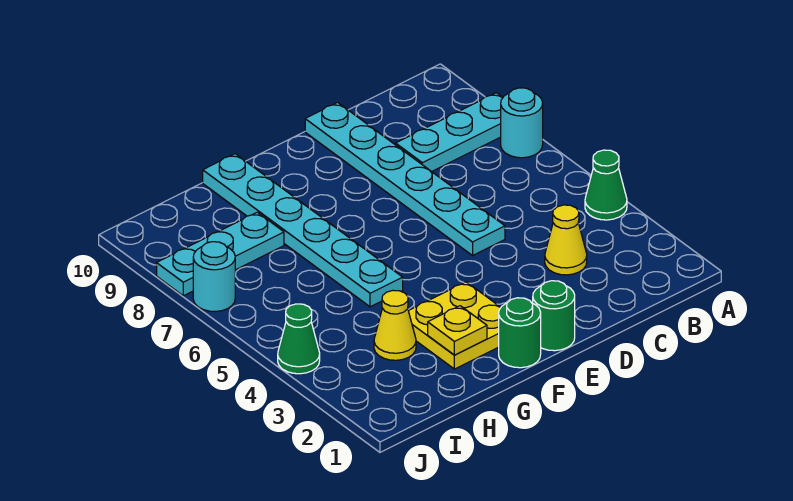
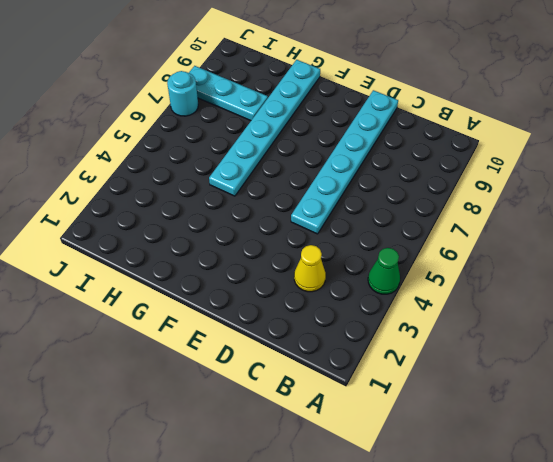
none -> cyan 1x1 round brick [501,88,543,158]
none -> cyan 1x3 plate [396,93,503,172]
none -> green 1x1 round brick [533,281,575,351]

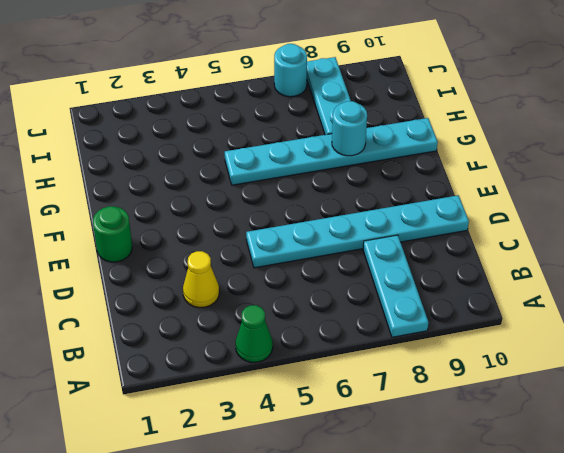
cyan 1x1 round brick [332,101,367,156] -> cyan 1x1 round brick moved to [501,88,543,158]
none -> green 1x1 round brick [499,298,541,368]
none -> yellow 2x2 plate [409,282,501,369]
none -> yellow 1x1 cone [374,290,416,360]

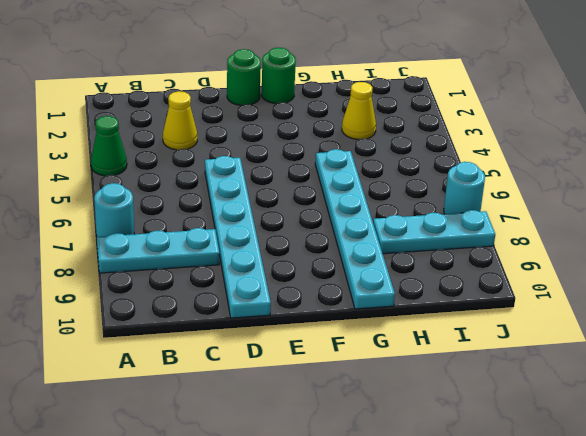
none -> yellow 2x2 plate [409,282,501,369]
none -> green 1x1 cone [278,304,320,374]
none -> yellow 1x1 plate [428,306,487,355]

